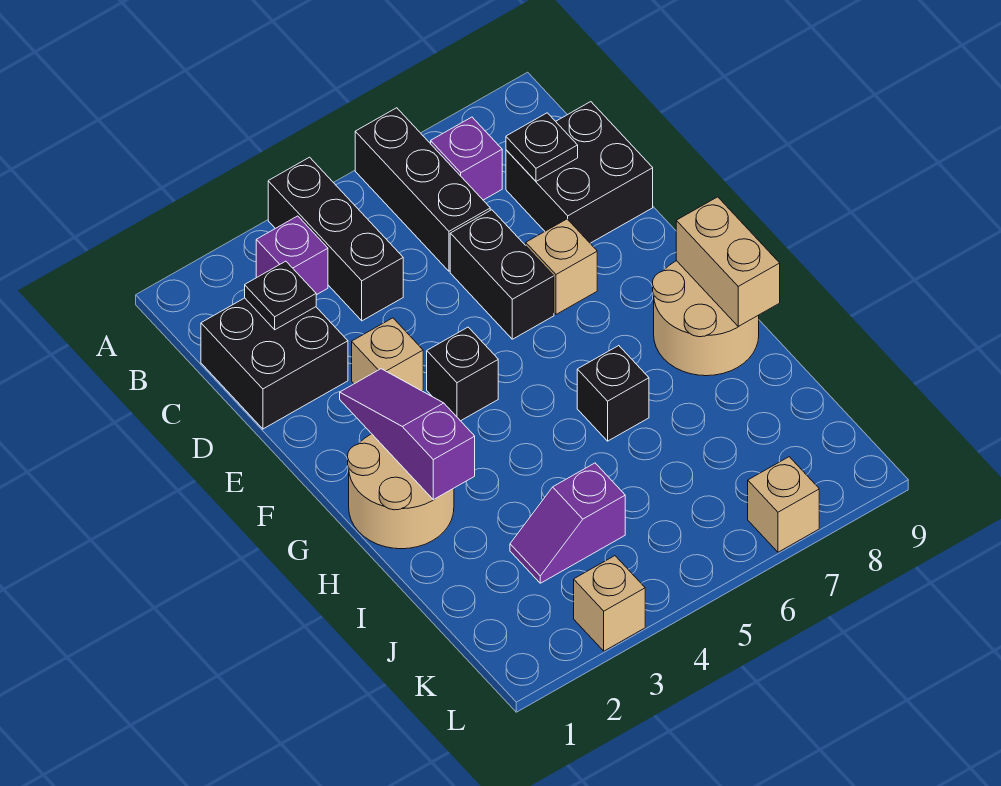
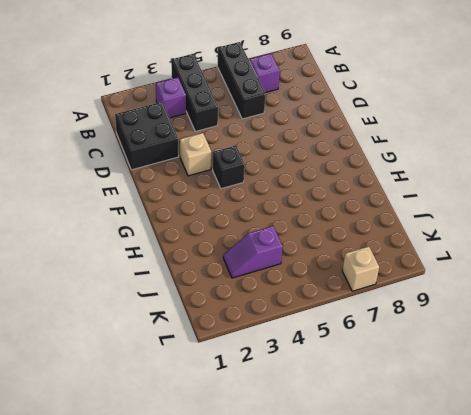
none -> black 2x2 brick [506,102,653,243]
none -> black 1x2 brick [450,210,554,339]
none -> tan 1x1 brick [526,219,597,314]

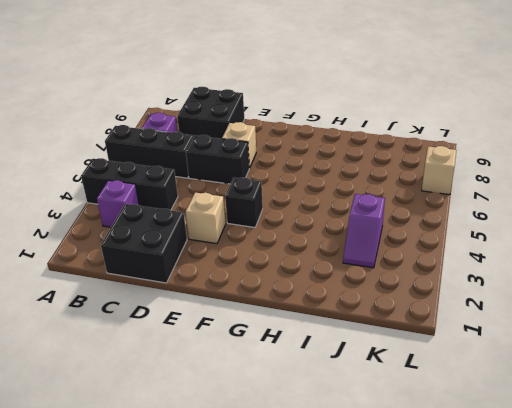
none -> tan 2x2 round brick [348,434,454,549]
none -> tan 2x2 round brick [653,261,759,376]
none -> black 1x1 brick [577,346,649,441]

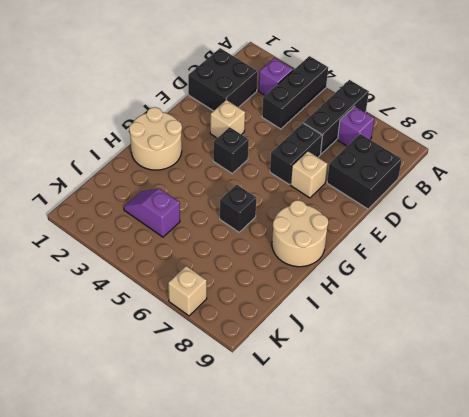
none -> tan 1x1 brick [574,556,645,651]
none -> black 1x1 plate [245,261,316,330]
none -> black 1x1 plate [506,113,578,181]

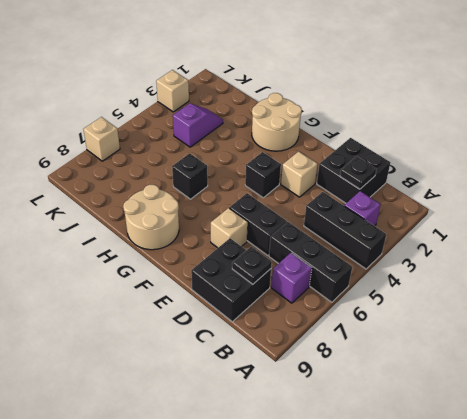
none -> purple 1x3 slope [340,369,475,500]
none -> tan 1x2 brick [676,197,780,327]

